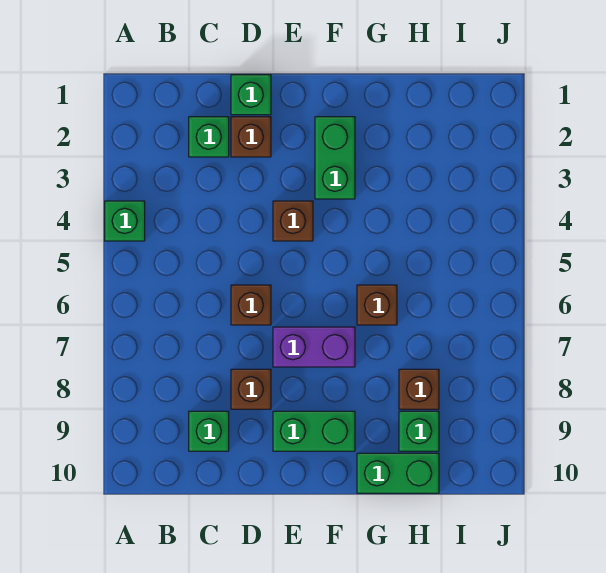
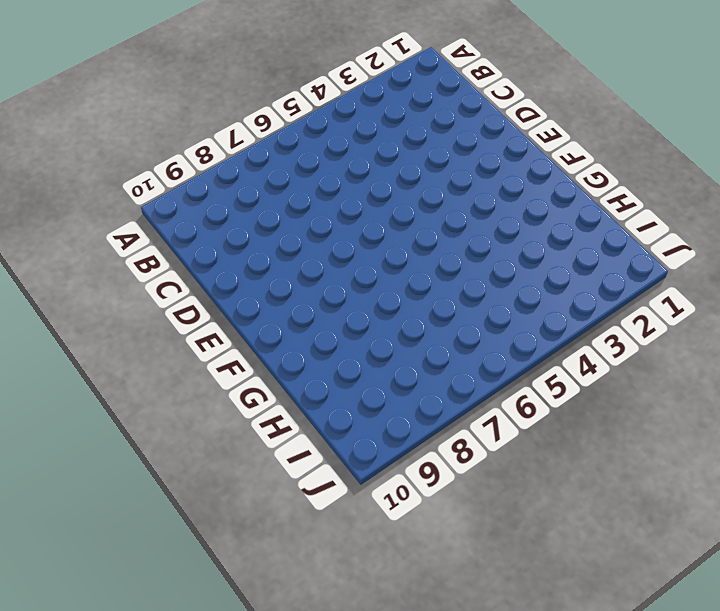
none -> green 1x1 brick [105,201,145,241]
none -> green 1x1 brick [189,117,229,157]
none -> green 1x1 brick [189,411,229,451]

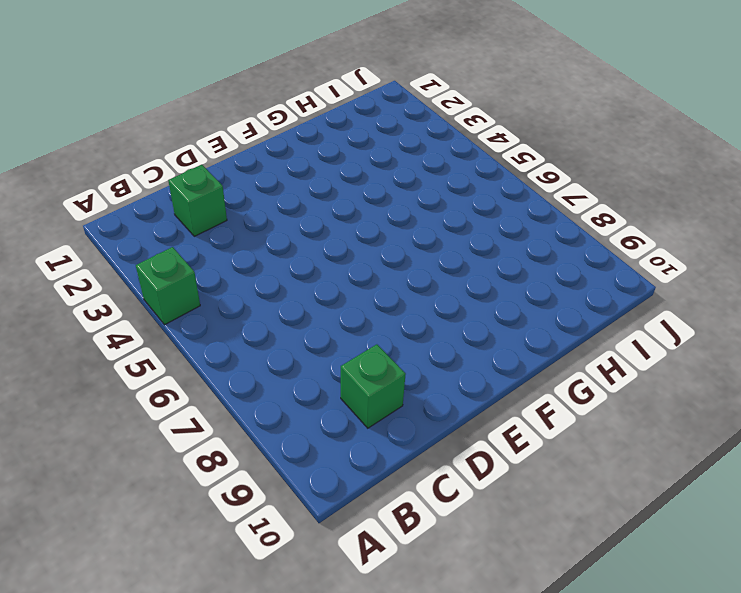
none -> green 1x1 brick [231,75,271,115]
none -> brown 1x1 brick [231,117,271,157]
none -> brown 1x1 brick [231,285,271,325]

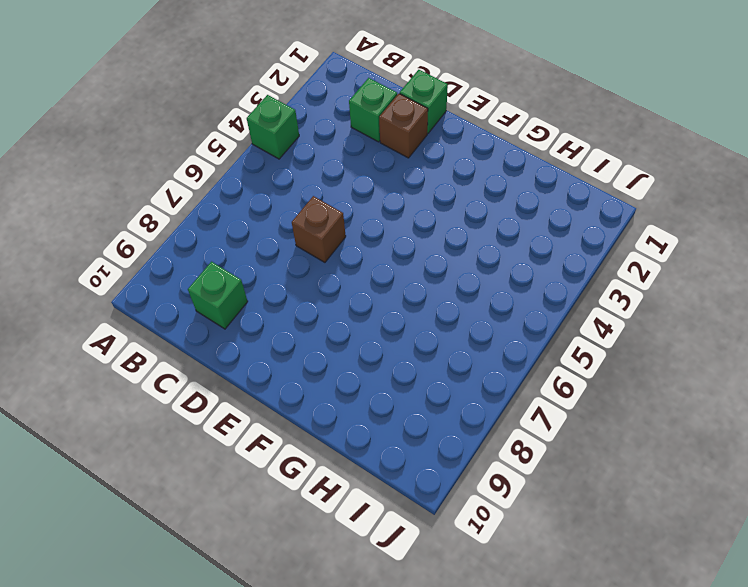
none -> brown 1x1 brick [231,369,271,409]
none -> brown 1x1 brick [273,201,313,241]
none -> purple 1x2 brick [273,327,355,367]

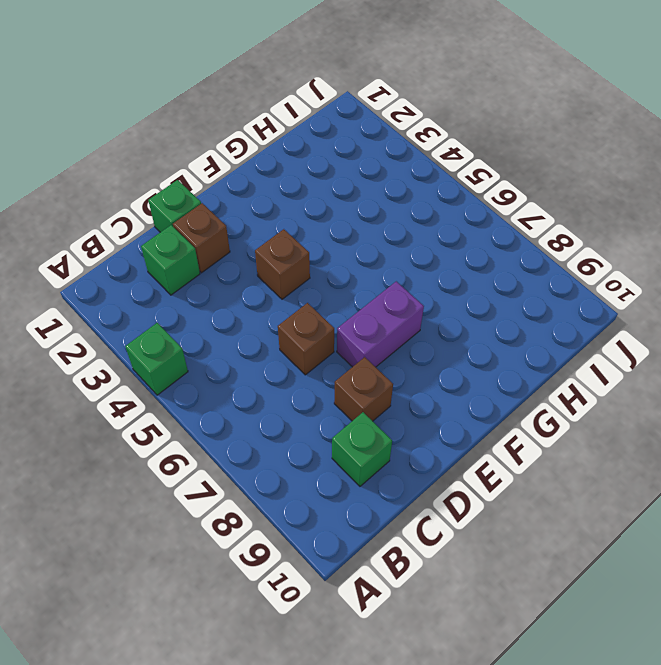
none -> green 1x2 brick [273,411,355,451]
none -> green 1x2 brick [315,117,355,199]
none -> brown 1x1 brick [357,285,397,325]

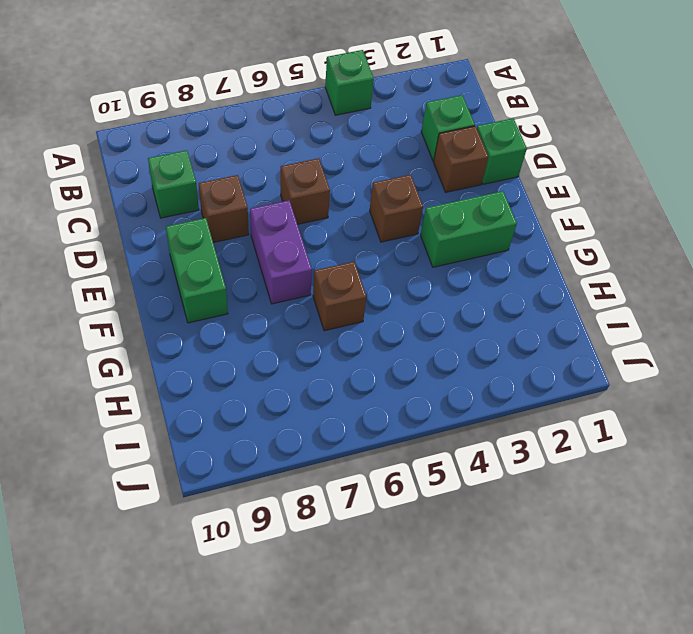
none -> green 1x2 brick [357,453,439,493]
none -> brown 1x1 brick [399,369,439,409]
none -> green 1x1 brick [399,411,439,451]

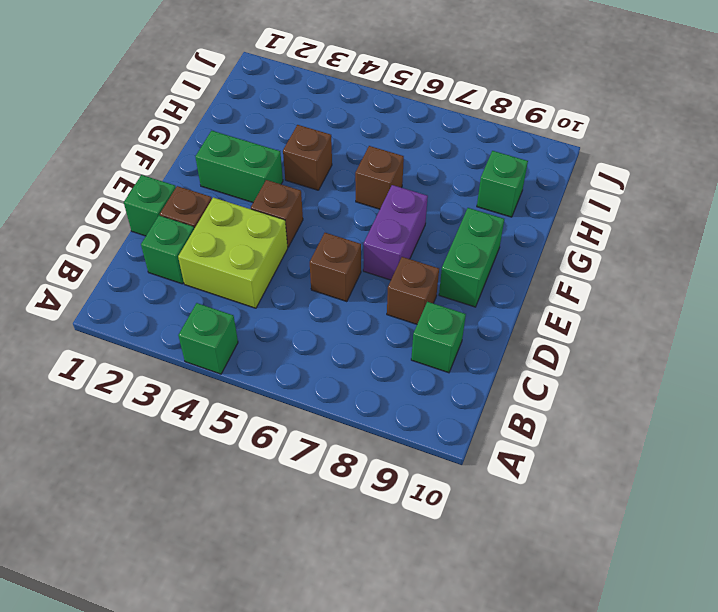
lime 2x2 brick [178,197,288,308] -> none
brown 1x1 brick [283,125,332,190] -> brown 1x1 brick moved to [399,369,439,409]
none -> green 1x2 brick [357,453,439,493]

